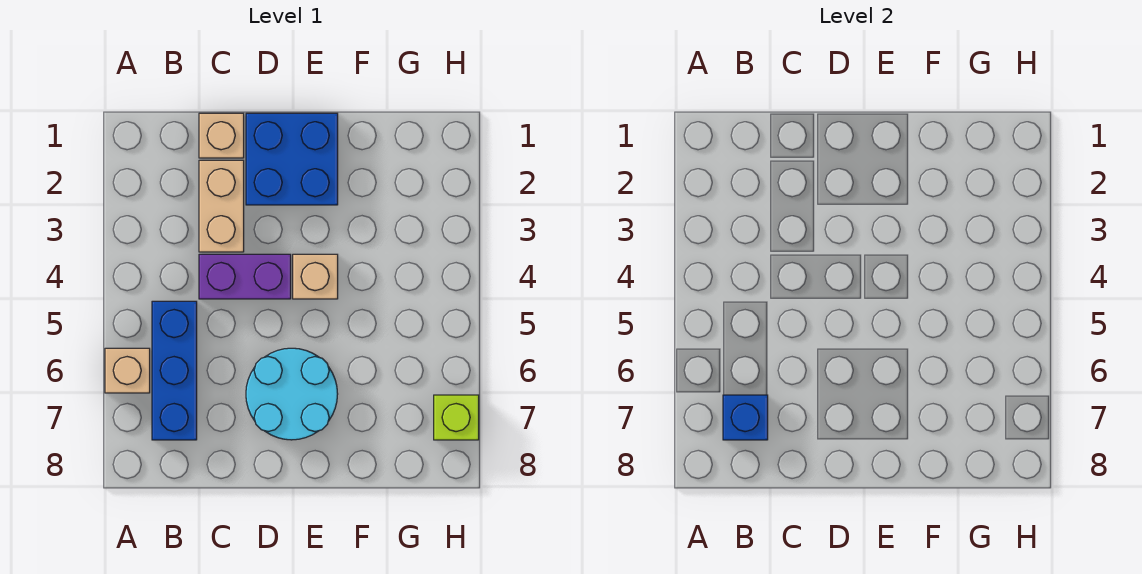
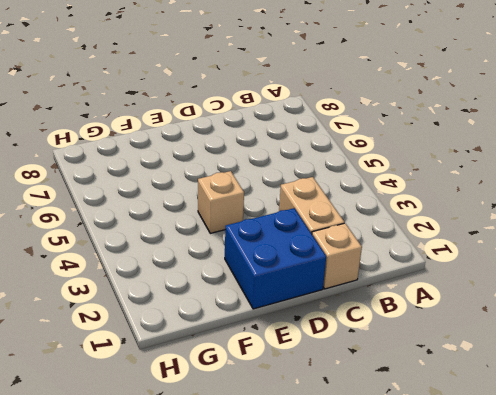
none -> tan 1x1 brick [105,348,150,393]
none -> blue 1x3 brick [152,301,197,440]

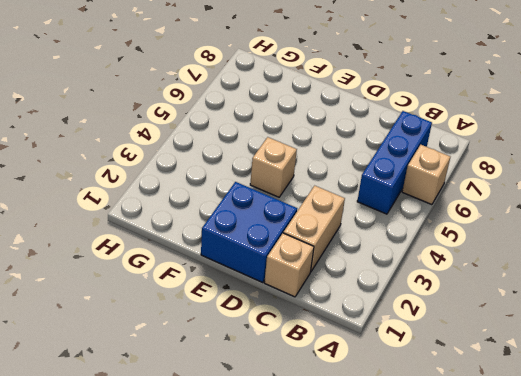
none -> purple 1x2 brick [199,254,291,299]
none -> cyan 2x2 round brick [246,348,338,440]

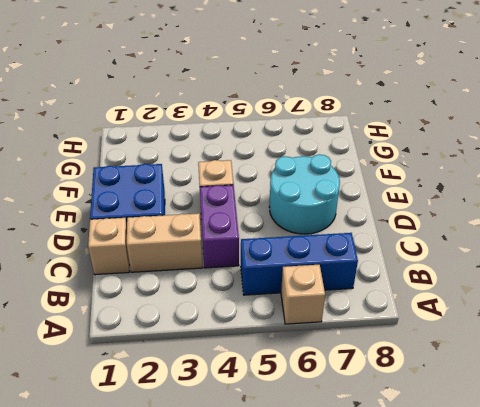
none -> lime 1x1 brick [434,395,479,440]
none -> blue 1x1 brick [723,395,768,440]

